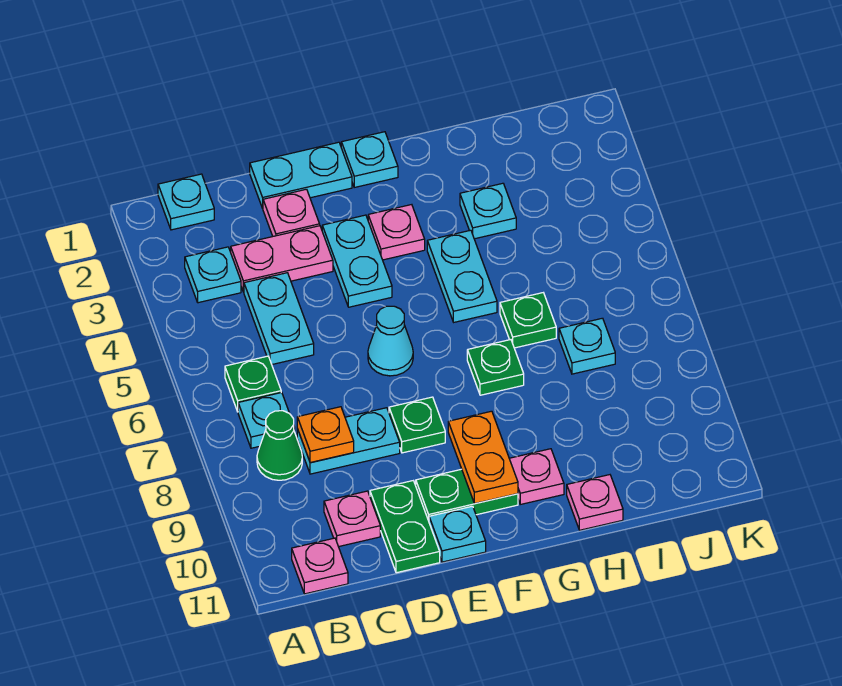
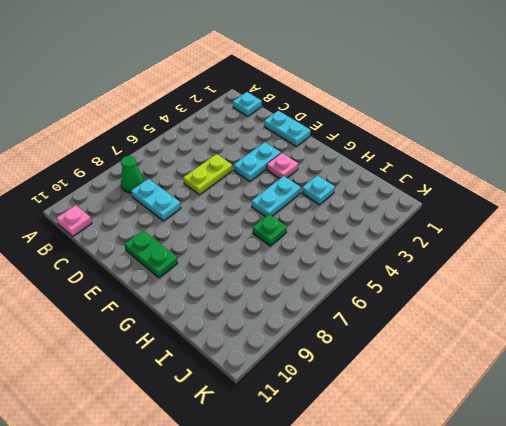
lime 1x2 plate [183,154,232,195] -> none
none -> cyan 1x1 plate [185,247,241,303]
none -> green 1x1 plate [225,356,281,412]
none -> cyan 1x1 plate [238,392,295,448]

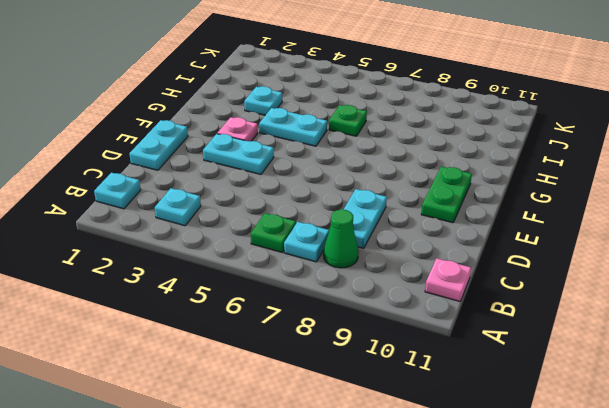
none -> pink 1x2 plate [231,226,333,292]
none -> cyan 1x2 plate [244,273,314,364]
none -> pink 1x1 plate [324,491,380,547]

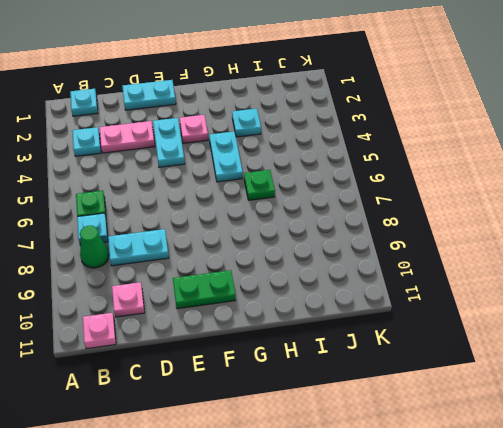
none -> cyan 1x2 plate [244,273,314,364]
none -> pink 1x1 plate [263,189,320,236]
none -> green 1x2 plate [370,481,440,573]

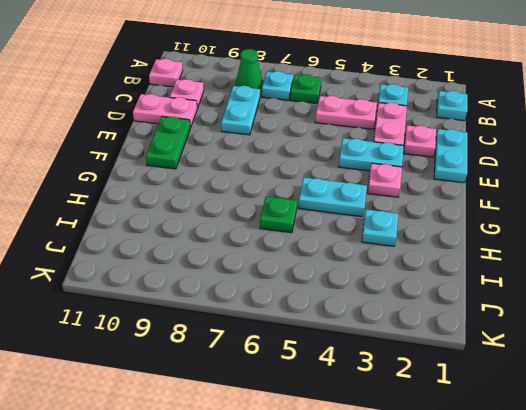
pink 1x2 plate [315,96,377,129] -> cyan 1x2 plate [244,273,314,364]
pink 1x2 plate [133,94,197,127] -> green 1x2 plate [370,481,440,573]
none -> cyan 1x1 cone [368,306,413,376]
none -> green 1x1 plate [389,397,445,453]
none -> cyan 1x1 plate [429,506,486,562]

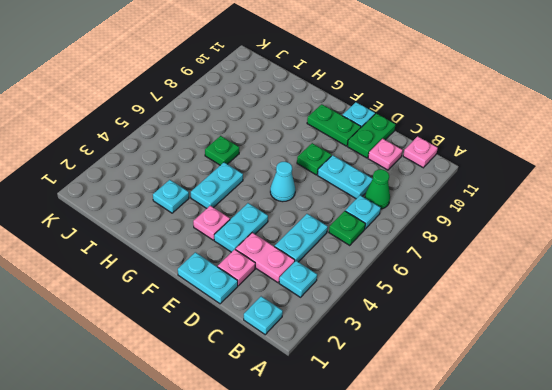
none -> cyan 1x1 plate [341,132,398,187]
none -> green 1x1 plate [467,340,524,395]
none -> pink 1x1 plate [509,449,564,504]

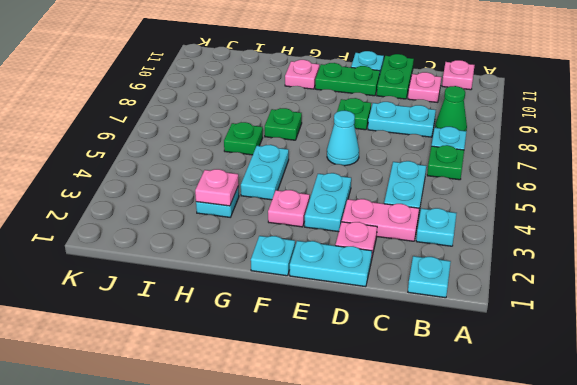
pink 1x1 plate [195,169,239,206] -> pink 1x1 plate moved to [567,475,623,530]
none -> cyan 1x1 plate [559,318,615,374]
none -> orange 1x1 plate [297,407,354,463]
none -> orange 1x2 plate [448,411,518,503]

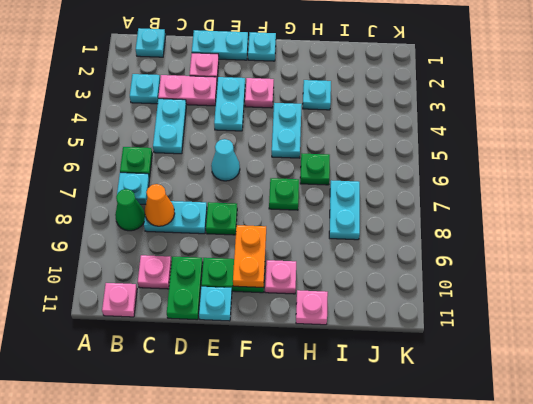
orange 1x1 cone [145,184,175,226] -> orange 1x1 plate [297,407,354,463]
cyan 1x2 plate [329,180,360,240] -> cyan 1x1 plate [559,318,615,374]

